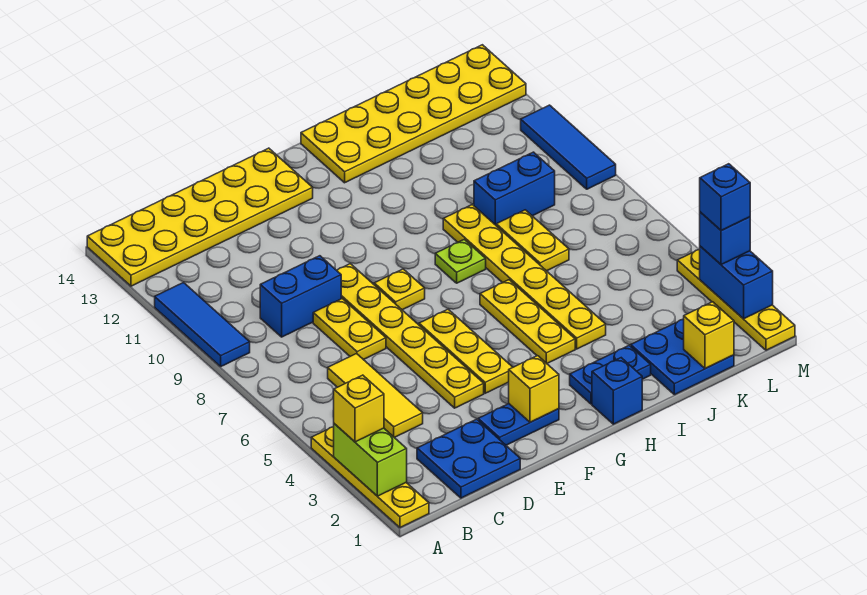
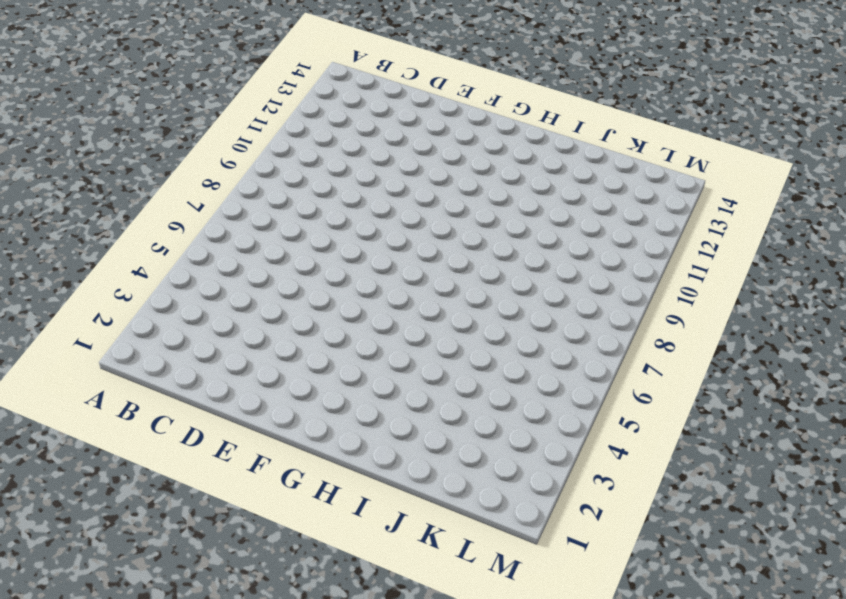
none -> yellow 1x4 plate [311,427,429,528]
none -> blue 1x3 tile [155,283,250,366]
none -> yellow 2x6 plate [87,148,313,286]

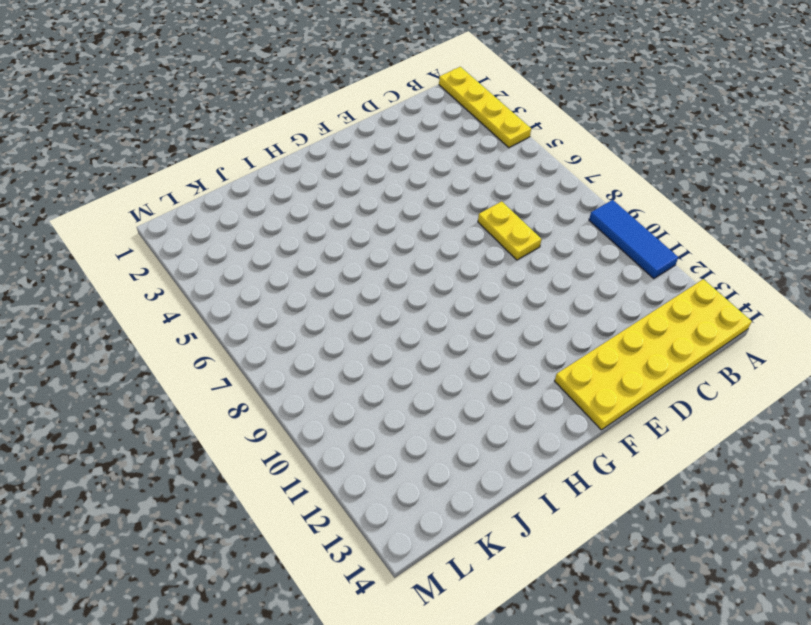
none -> blue 2x2 plate [417,419,520,498]
none -> yellow 1x3 tile [328,354,423,438]
none -> blue 1x2 brick [260,256,341,337]

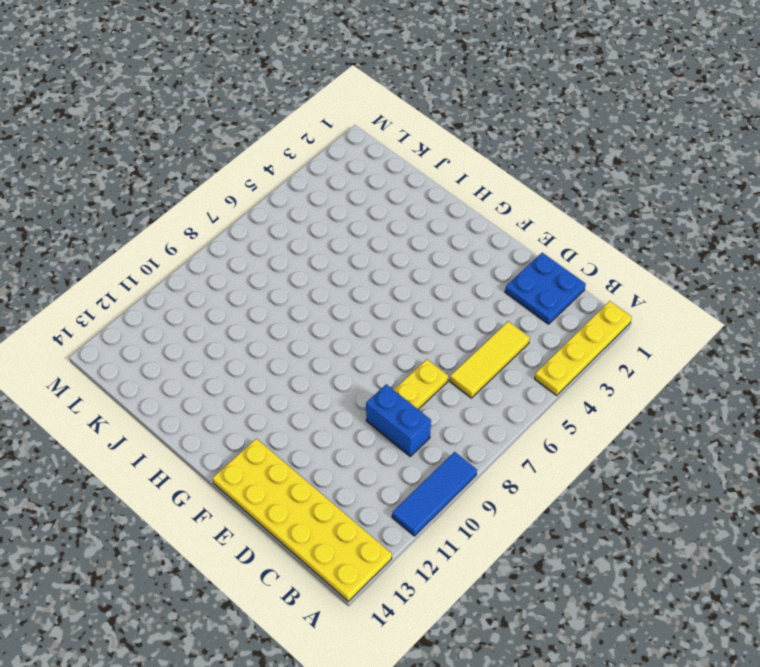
none -> blue 1x2 plate [478,404,559,445]
none -> yellow 1x6 plate [337,264,484,408]
none -> yellow 1x3 plate [419,309,513,393]

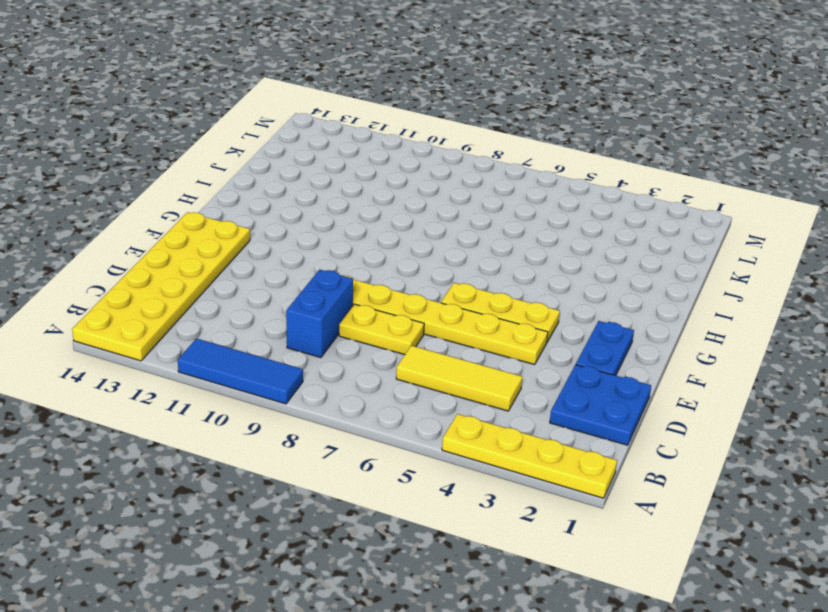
none -> yellow 1x1 plate [374,269,425,310]
none -> blue 1x1 brick [592,358,642,424]
none -> blue 1x2 plate [570,345,651,404]

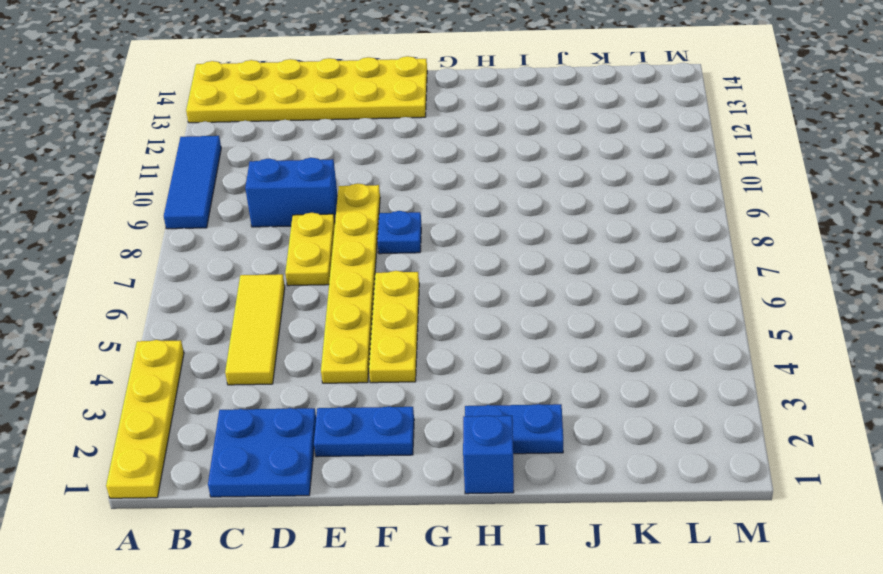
blue 1x1 plate [377,211,421,254] -> yellow 1x1 plate [374,269,425,310]
none -> yellow 1x3 plate [480,280,575,363]
none -> lime 1x1 plate [435,239,486,283]
none -> yellow 2x6 plate [301,45,526,183]

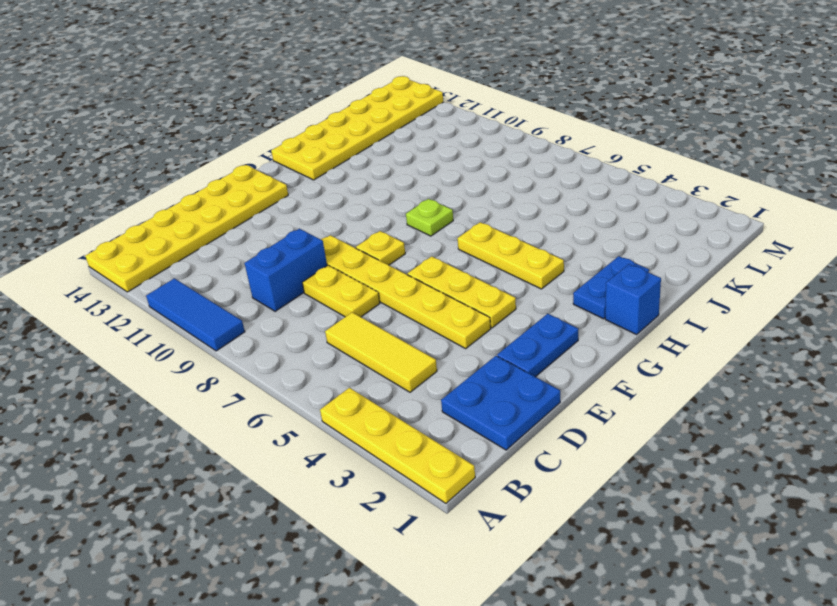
none -> yellow 1x6 plate [443,205,606,349]
none -> blue 2x2 plate [631,319,734,395]
none -> yellow 1x2 plate [496,210,569,271]

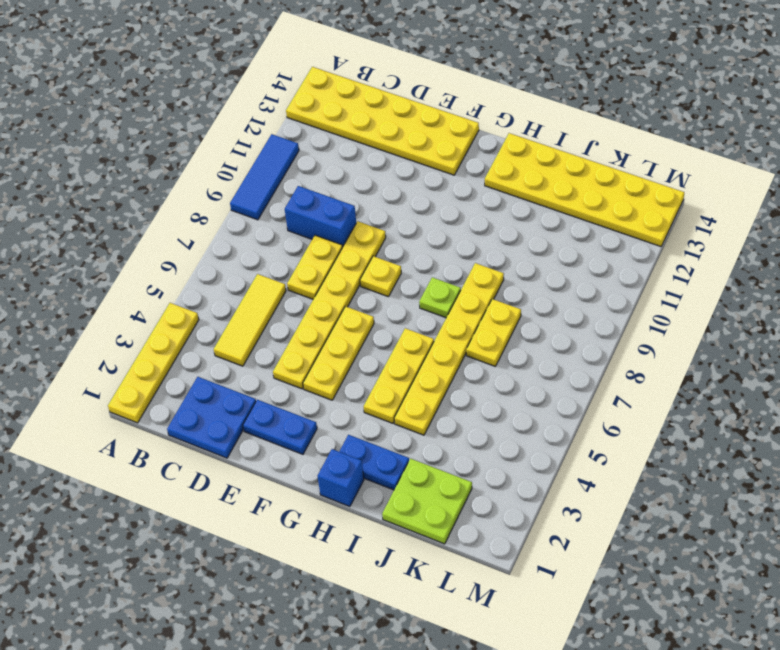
lime 2x2 plate [382,459,472,544] -> blue 2x2 plate [631,319,734,395]
none -> blue 1x2 brick [474,152,555,225]
none -> yellow 1x4 plate [677,250,795,350]
none -> blue 1x3 tile [521,105,616,189]

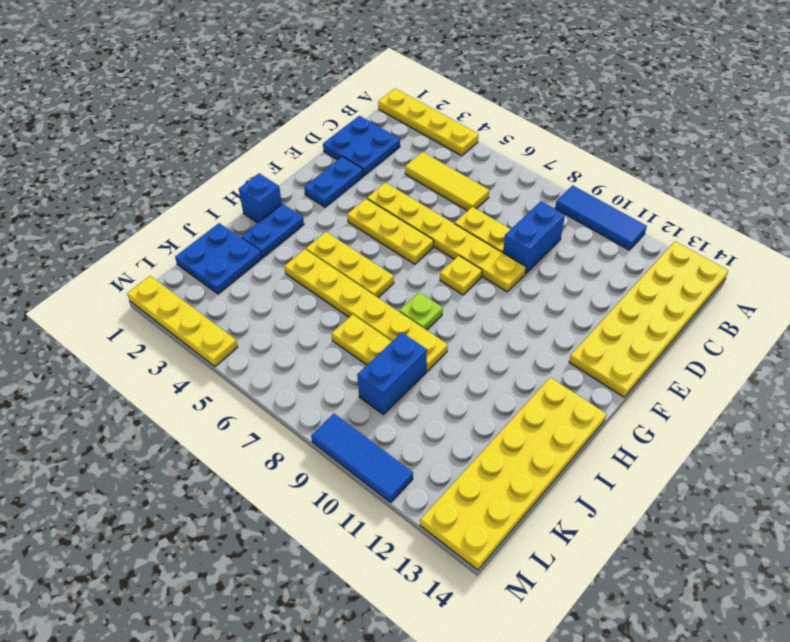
none -> lime 1x2 brick [334,424,407,496]
none -> yellow 1x1 brick [509,356,559,422]
none -> yellow 1x1 brick [684,302,734,369]

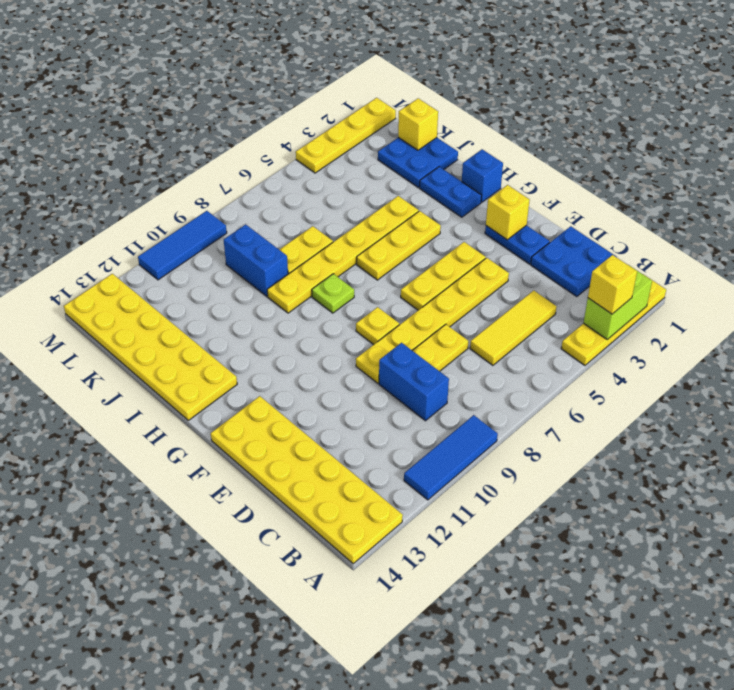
none -> blue 1x2 brick [699,246,773,319]
none -> blue 1x1 brick [700,212,750,265]
none -> blue 1x1 brick [700,164,750,231]

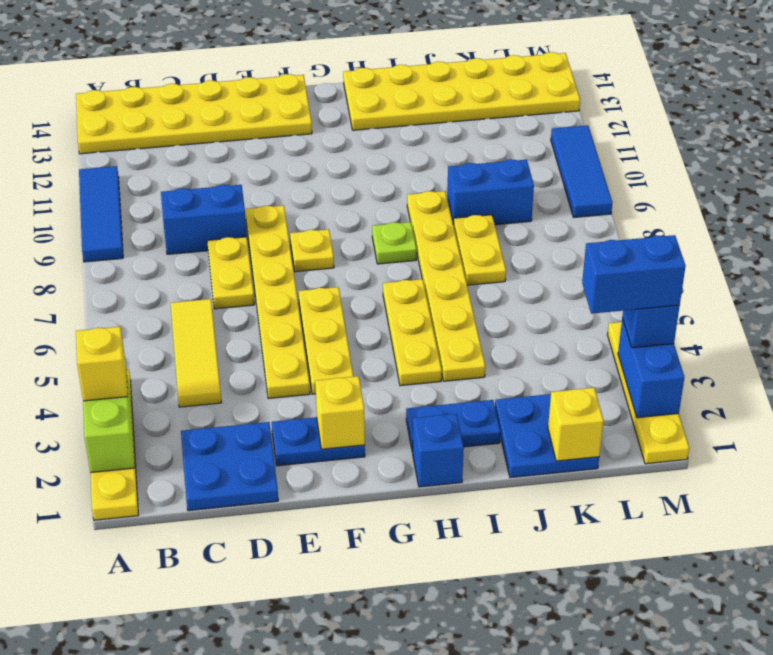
blue 1x2 brick [582,235,686,314] -> blue 1x1 brick [700,164,750,231]

